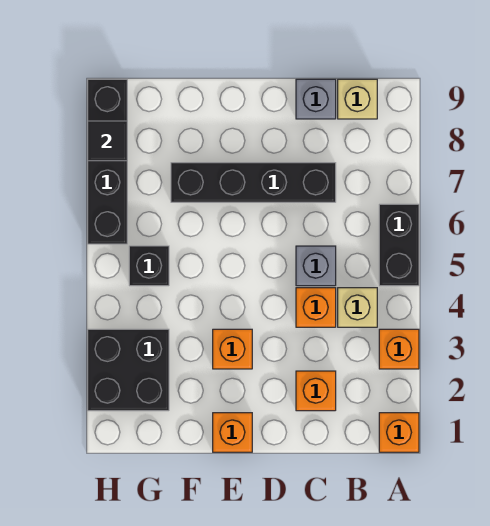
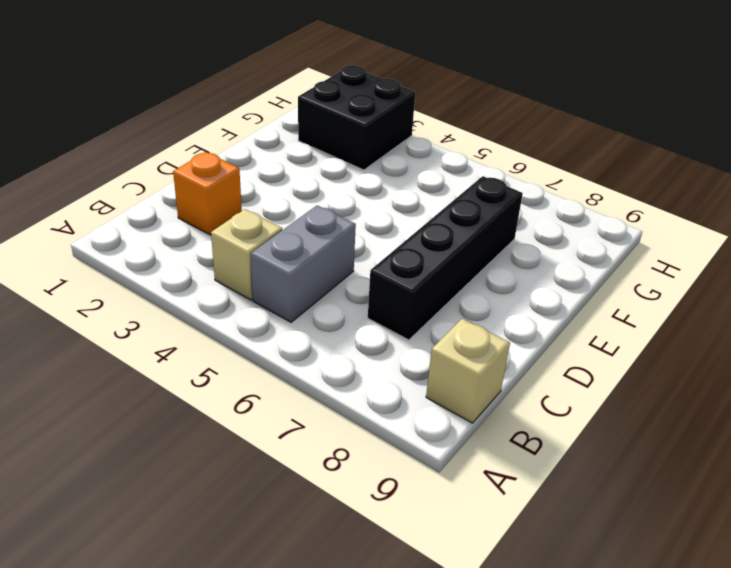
grey 1x2 brick [251,205,356,322] -> grey 1x1 brick [296,246,336,286]
none -> orange 1x1 brick [379,413,419,452]
none -> orange 1x1 brick [379,329,419,369]
none -> black 1x2 brick [379,204,419,286]

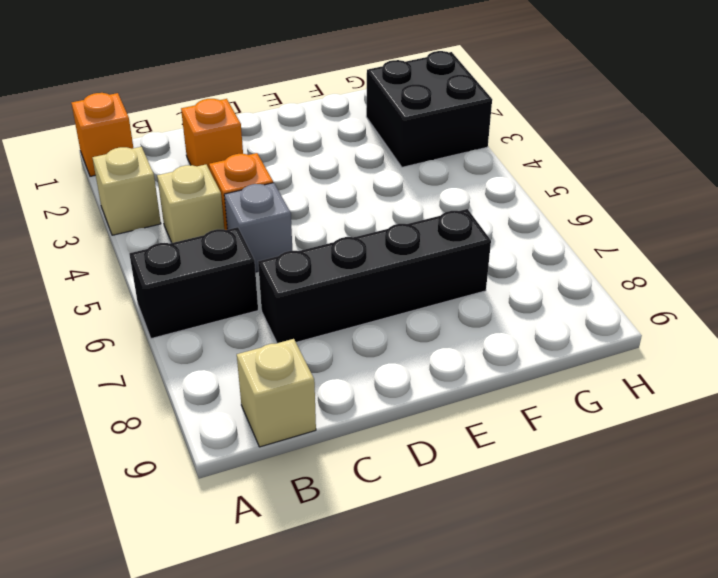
tan 1x1 brick [92,147,161,235] -> orange 1x1 brick [379,329,419,369]
black 1x2 brick [129,227,258,339] -> black 1x2 brick turned to [379,204,419,286]
none -> grey 1x1 brick [296,79,336,119]
none -> orange 1x1 brick [213,413,252,452]
none -> orange 1x1 brick [213,329,252,369]

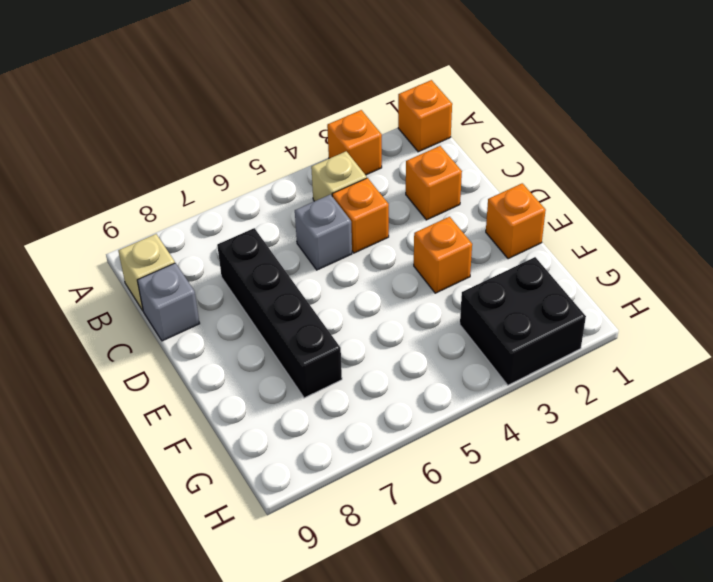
none -> black 1x2 brick [379,204,419,286]
none -> black 1x1 brick [129,246,169,286]
none -> black 1x4 brick [88,79,127,244]

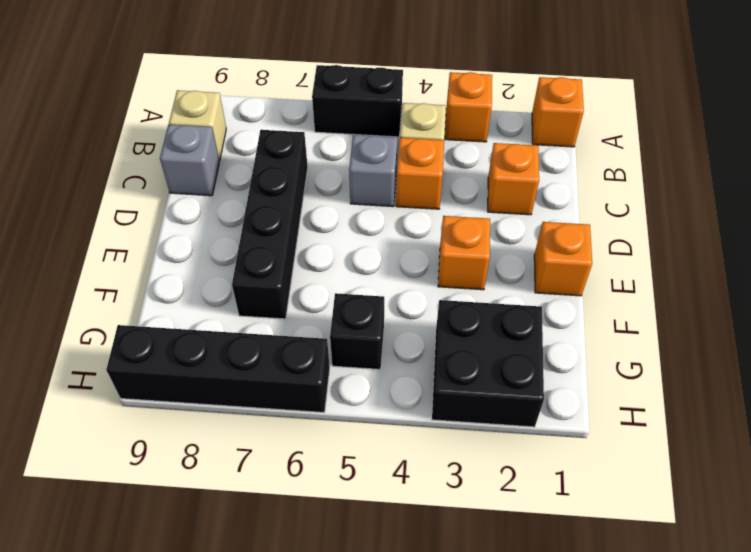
none -> black 1x1 tile [88,121,127,161]

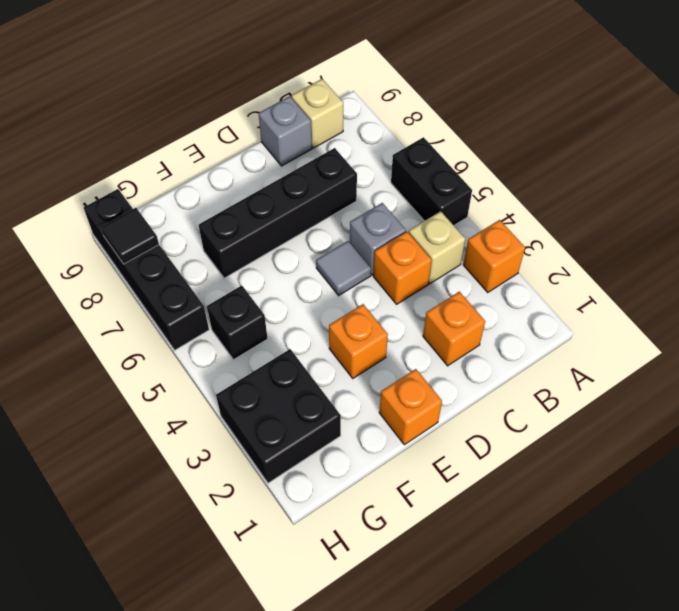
grey 1x1 tile [316,241,371,295] -> none
none -> orange 1x1 brick [379,413,419,452]

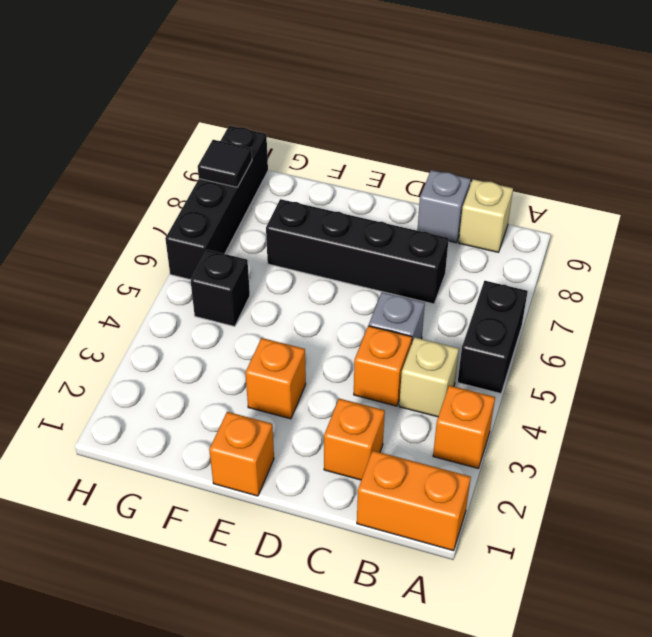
orange 1x2 brick [357,451,471,551] -> orange 1x1 brick [379,413,419,452]
none -> black 2x2 brick [88,329,169,411]

